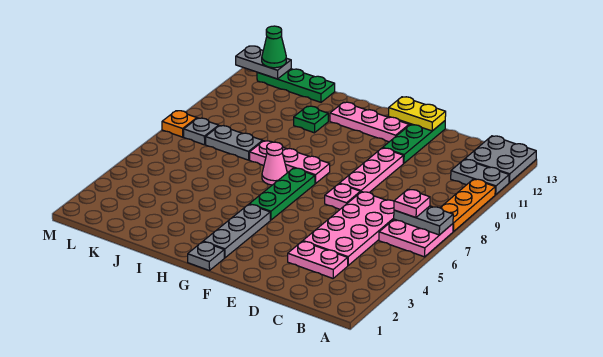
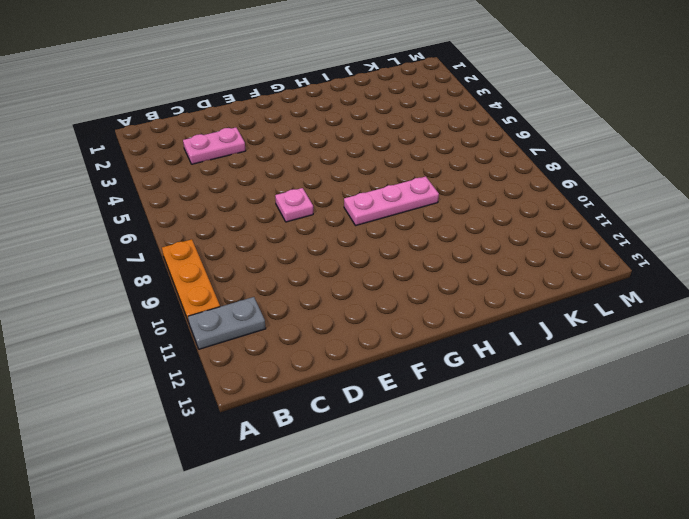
none -> pink 2x2 plate [379,219,453,257]
none -> grey 2x2 plate [465,136,536,183]
none -> pink 2x4 plate [303,192,394,265]

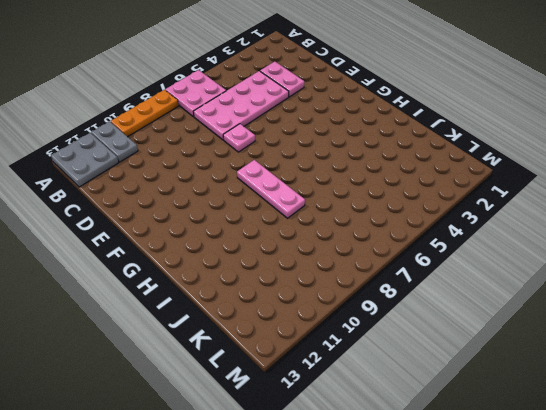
none -> pink 1x3 plate [339,148,404,192]
none -> green 1x3 plate [383,121,445,163]
none -> pink 1x3 plate [330,102,409,142]

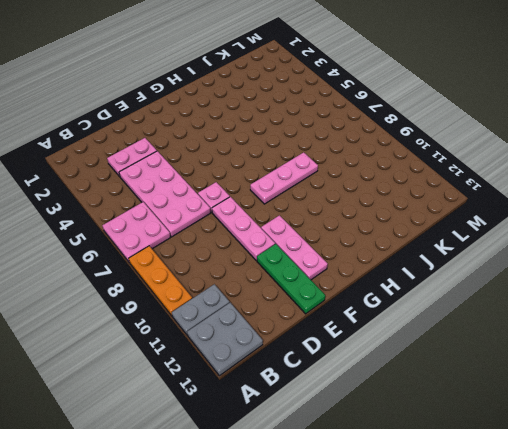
pink 1x3 plate [261,215,328,280] -> pink 1x3 plate turned to [330,102,409,142]
none -> grey 1x1 plate [188,242,224,271]
none -> grey 1x3 plate [203,204,270,258]
none -> green 1x3 plate [249,168,315,220]

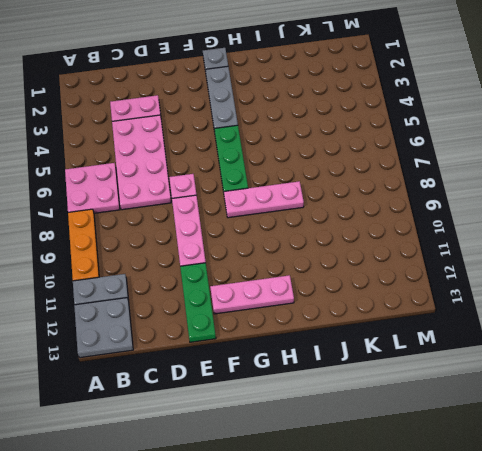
none -> pink 1x1 cone [262,142,287,185]
none -> green 1x1 plate [294,106,328,133]
none -> grey 1x2 plate [206,126,263,160]

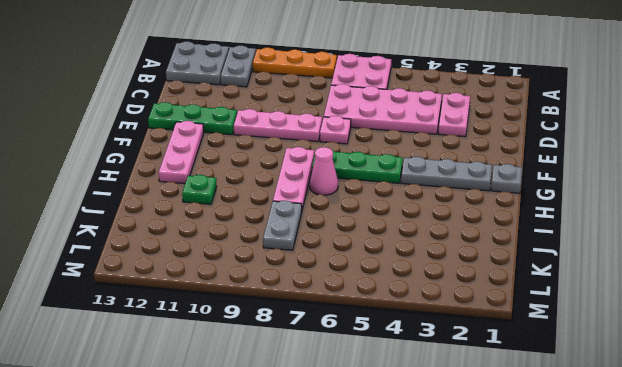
none -> green 1x3 plate [257,69,335,102]
none -> grey 1x1 plate [184,118,219,145]
none -> orange 1x1 plate [162,111,197,137]

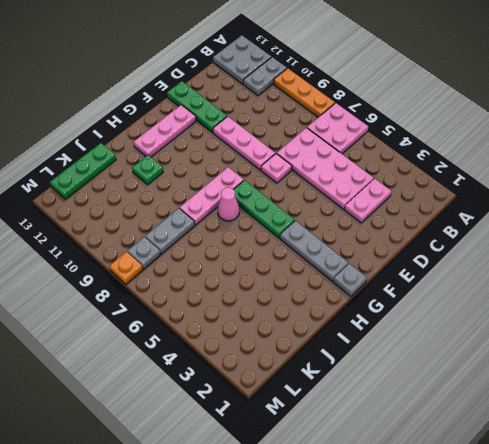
none -> grey 1x2 plate [394,206,453,235]
none -> yellow 1x2 plate [388,97,446,131]
none -> grey 1x2 plate [236,46,291,79]

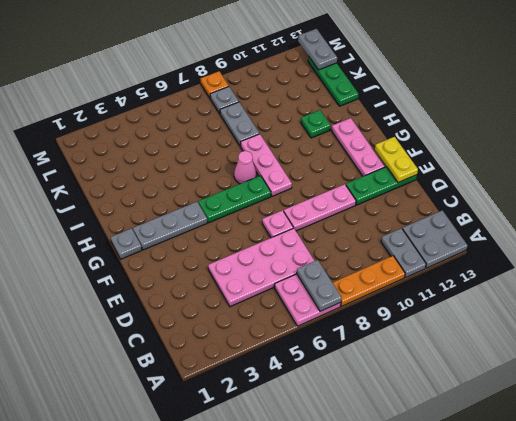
none -> pink 1x2 plate [288,241,348,278]
none -> pink 1x1 plate [394,189,430,218]
none -> green 1x1 cone [262,26,286,68]

